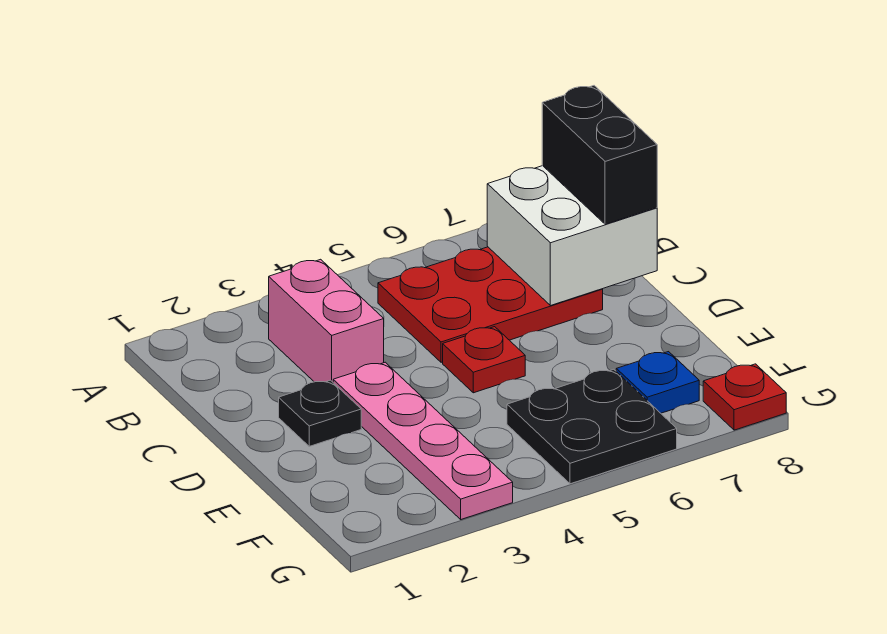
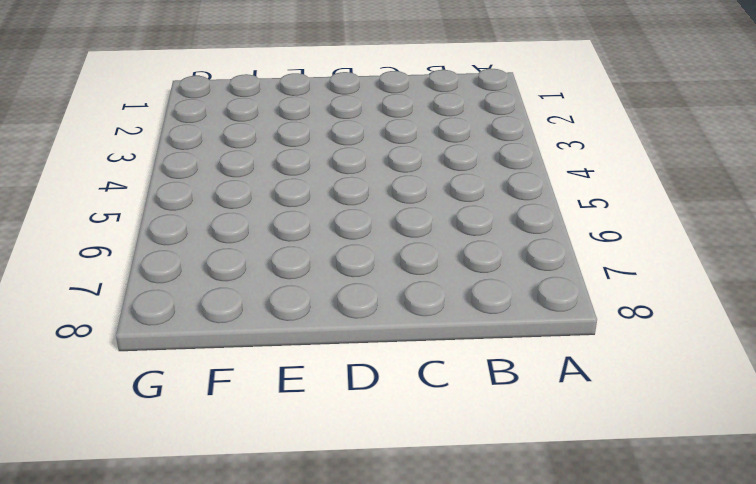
none -> pink 1x2 brick [269,259,384,382]
none -> red 2x3 plate [378,247,603,362]

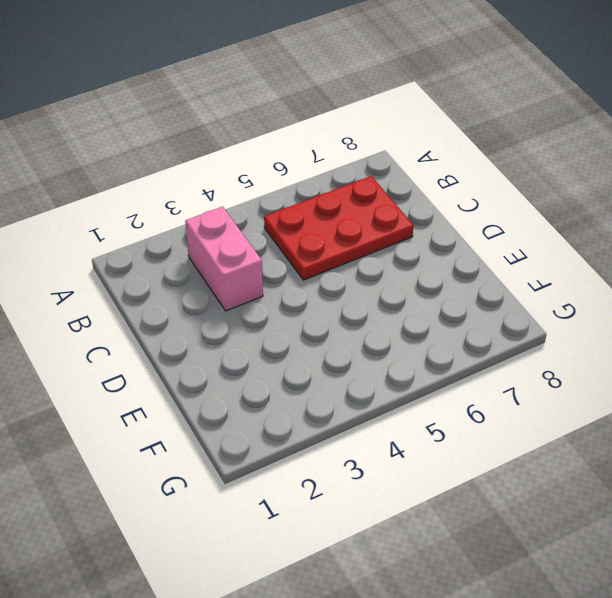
none -> black 1x1 plate [279,380,361,446]
none -> pink 1x4 plate [333,362,513,519]

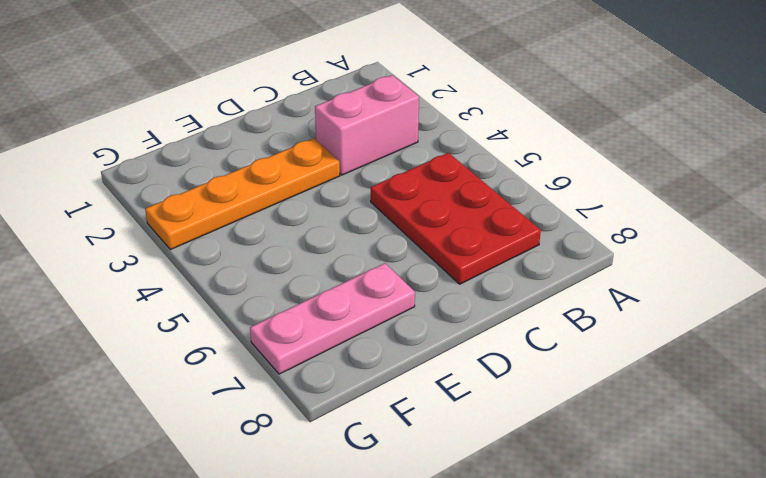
orange 1x4 plate [145,138,340,250] -> pink 1x4 plate [333,362,513,519]
pink 1x3 plate [250,263,415,374] -> blue 1x1 plate [616,352,699,413]
none -> black 1x1 plate [279,380,361,446]
none -> red 1x1 plate [443,327,525,393]

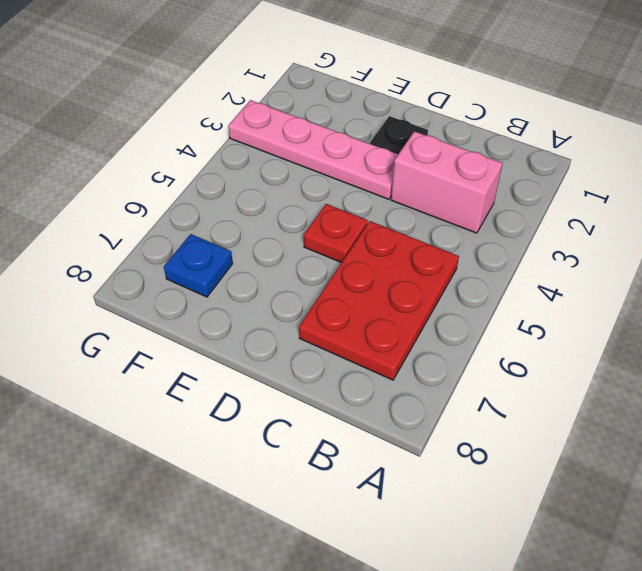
none -> black 2x2 plate [507,369,677,484]
none -> red 1x1 plate [703,364,786,430]

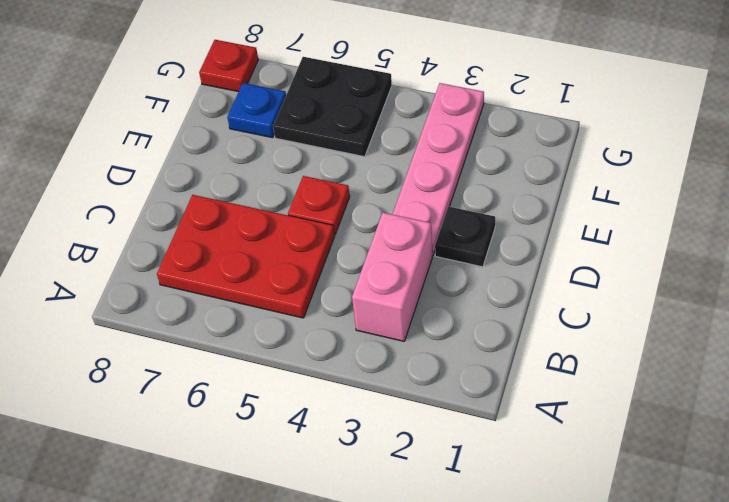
none -> white 2x2 brick [487,166,657,306]
none -> black 1x2 brick [542,86,657,224]

